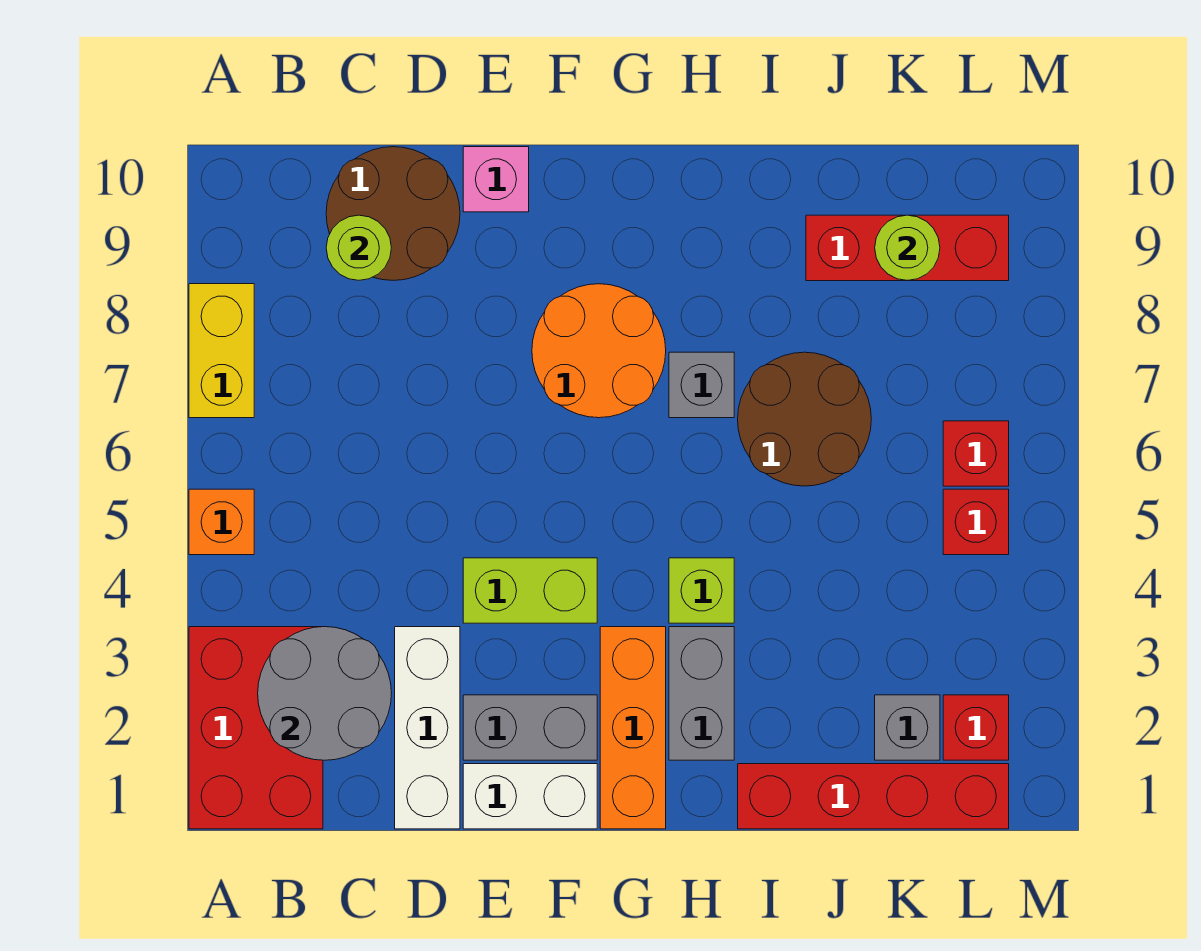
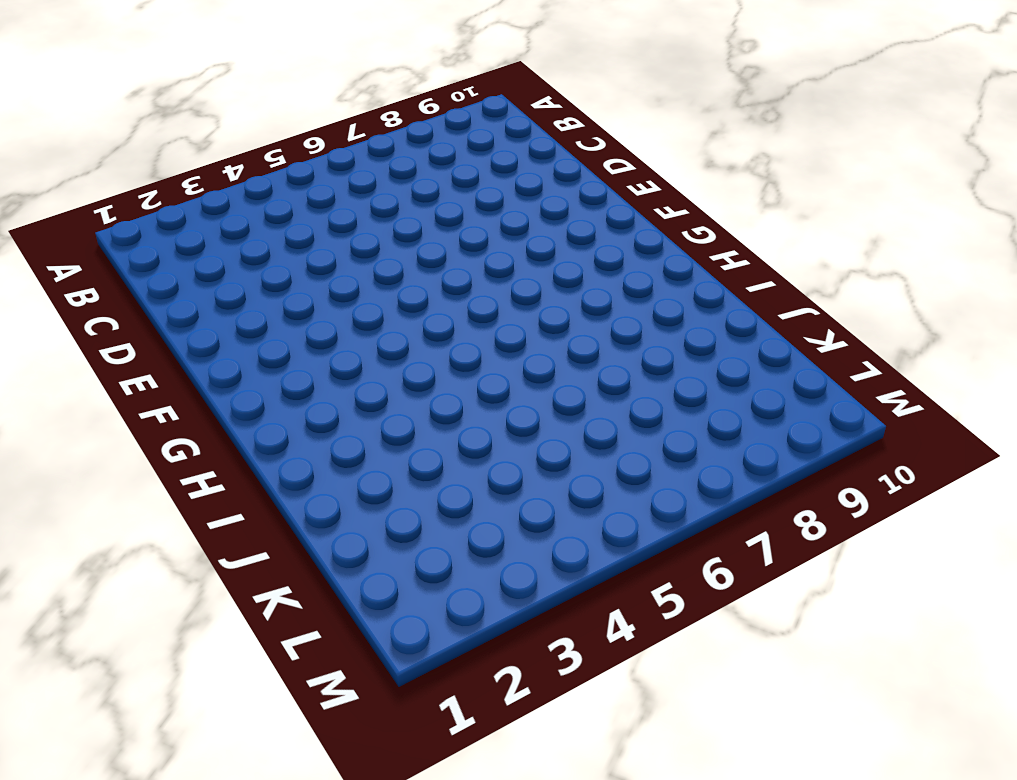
none -> red 2x3 brick [189,627,323,829]
none -> orange 1x1 brick [189,489,254,555]
none -> yellow 1x2 brick [189,284,254,418]

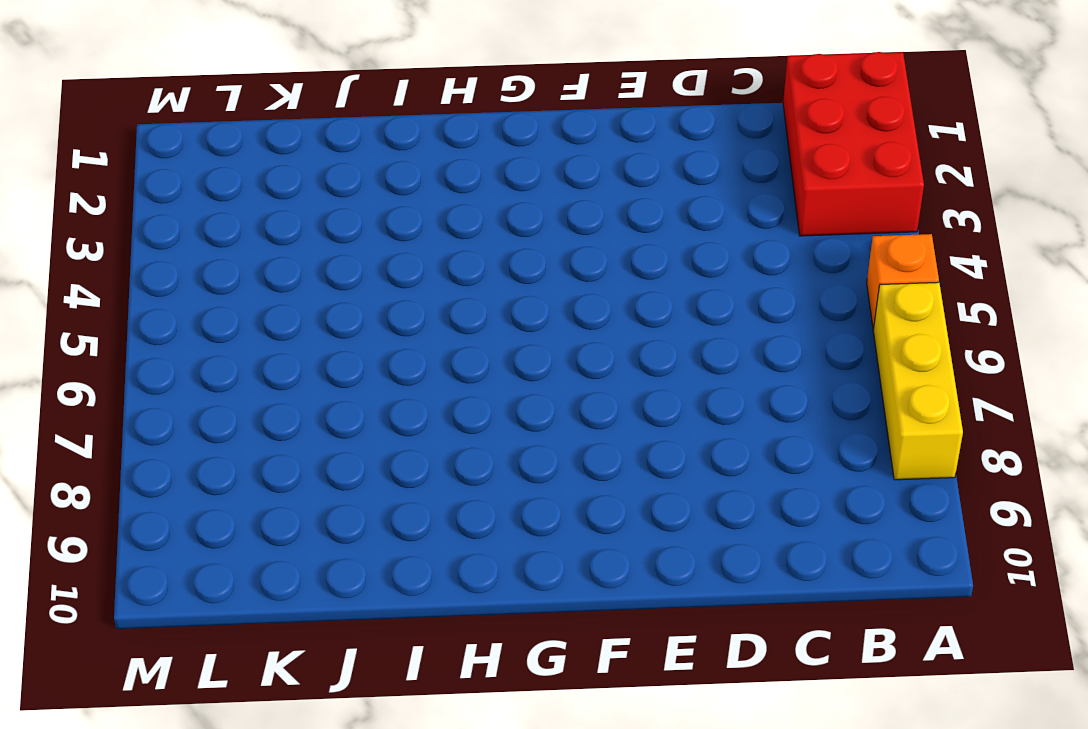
yellow 1x3 brick [873,282,963,480] -> yellow 1x2 brick [189,284,254,418]
none -> brown 2x2 round brick [326,147,460,280]
none -> white 1x3 brick [395,627,460,829]
none -> white 1x2 brick [463,764,597,829]

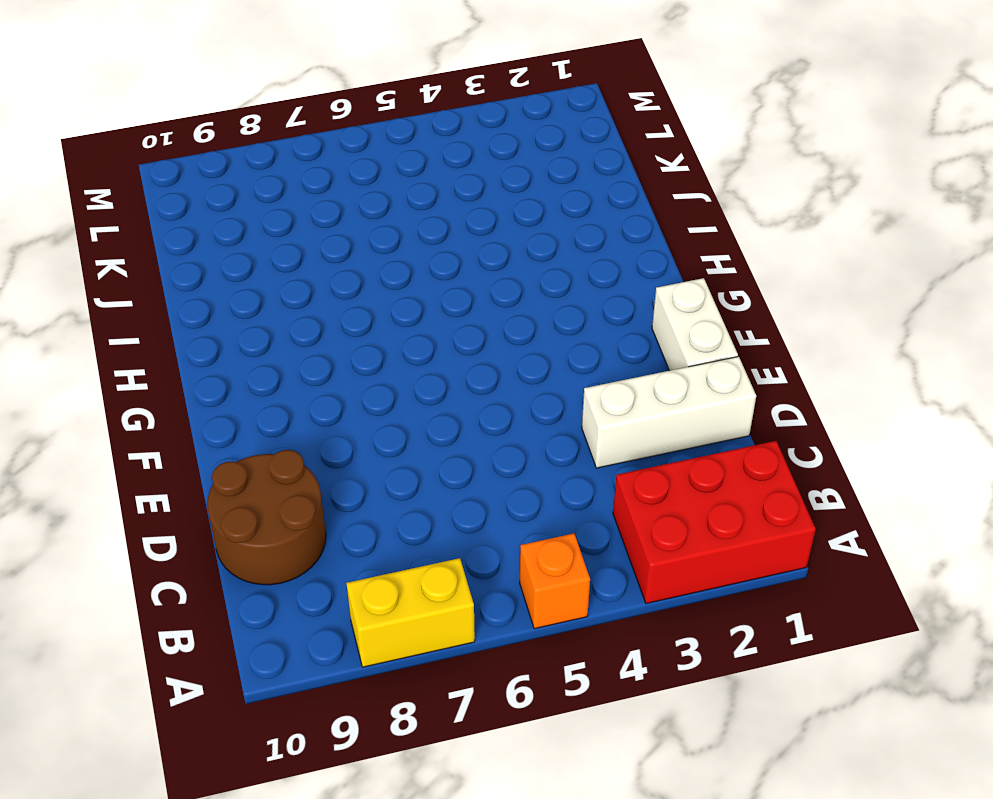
none -> grey 1x2 brick [463,695,597,760]
none -> lime 1x2 brick [463,558,597,623]
none -> pink 1x1 brick [463,147,529,212]

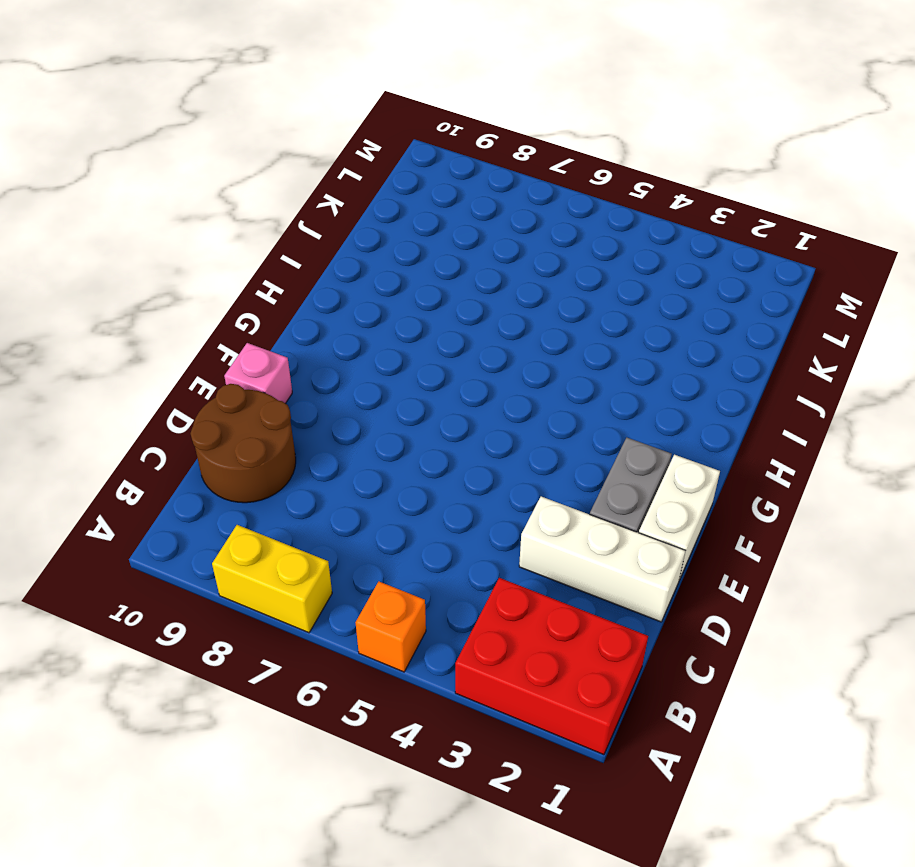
none -> lime 1x2 brick [463,558,597,623]
none -> orange 2x2 round brick [532,284,666,418]
none -> orange 1x3 brick [600,627,666,829]

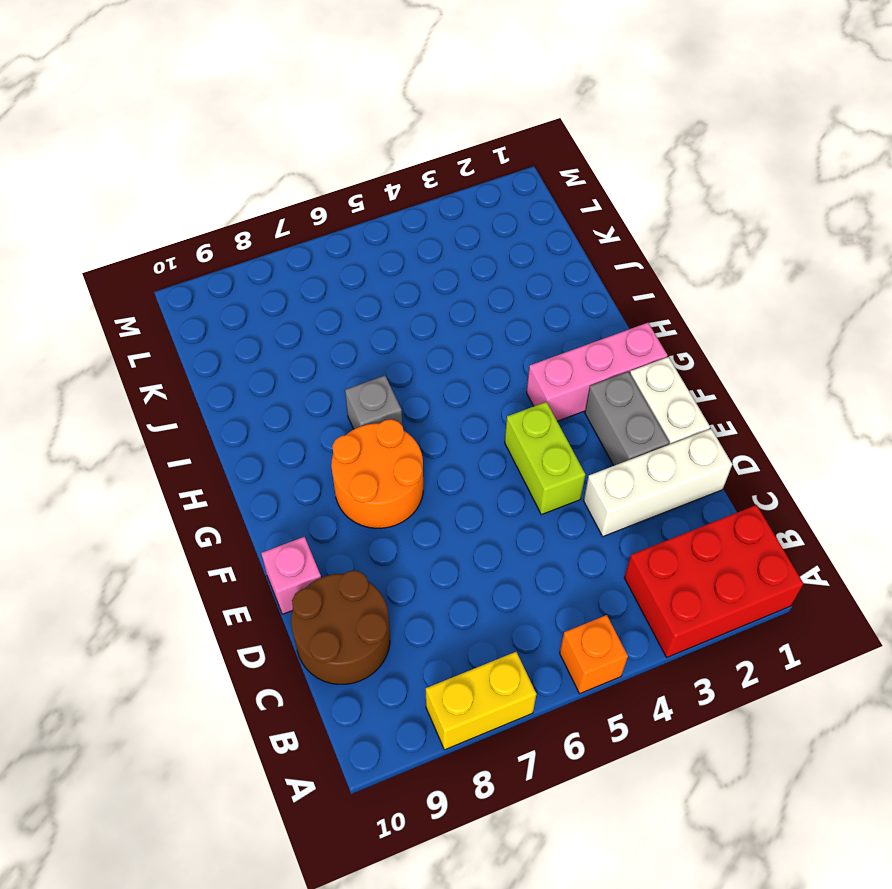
pink 1x3 brick [527,323,667,421] -> orange 1x3 brick [600,627,666,829]
none -> grey 1x2 brick [669,627,734,760]
none -> lime 1x1 brick [669,558,734,623]
none -> red 1x4 brick [738,764,1009,829]

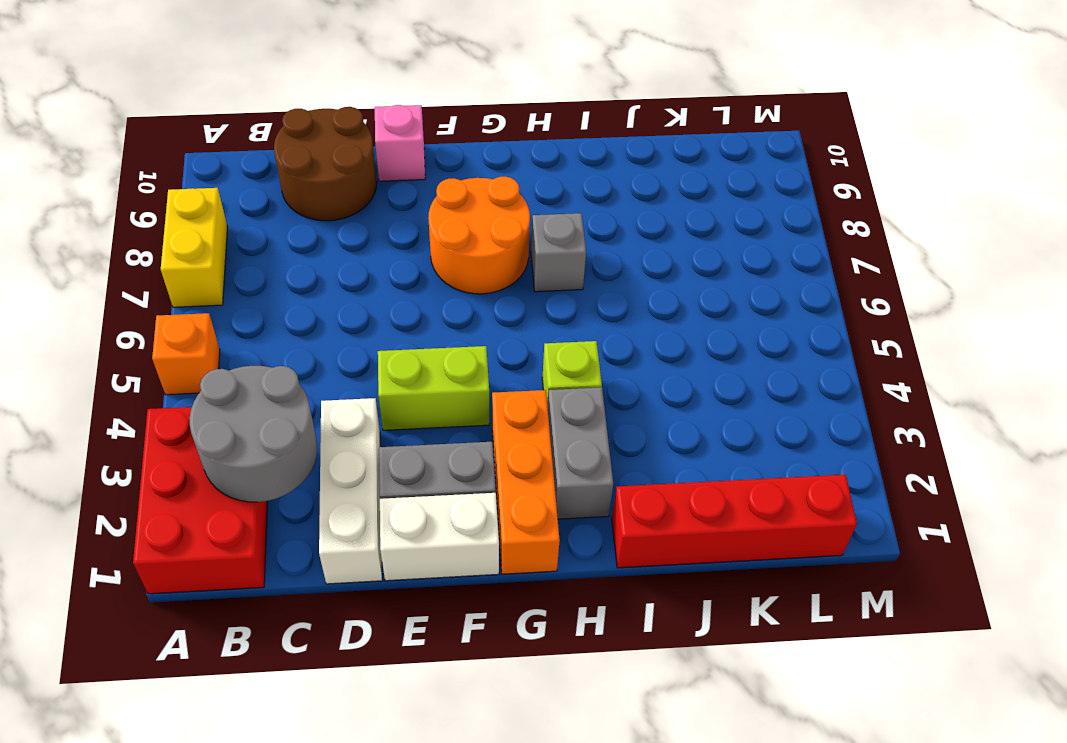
none -> brown 2x2 round brick [738,352,871,486]
none -> red 1x3 brick [806,215,1009,281]
none -> grey 1x1 brick [875,695,940,760]

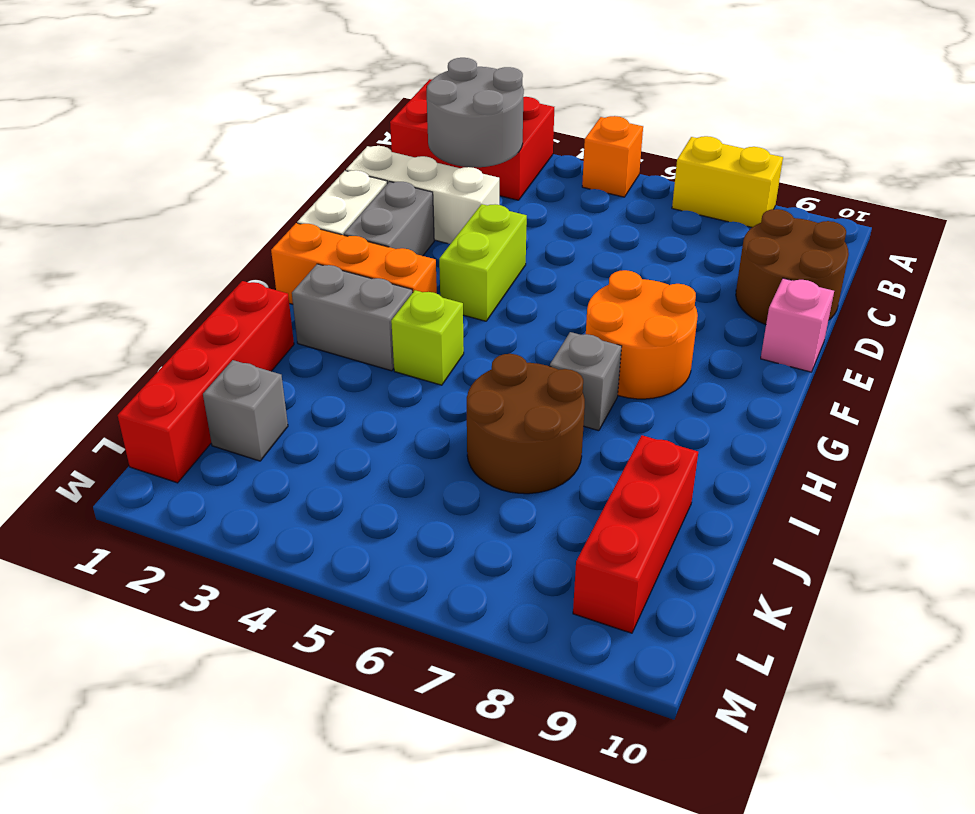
none -> red 1x1 brick [943,695,1009,760]
none -> red 1x1 brick [943,489,1009,555]
none -> red 1x1 brick [943,421,1009,486]

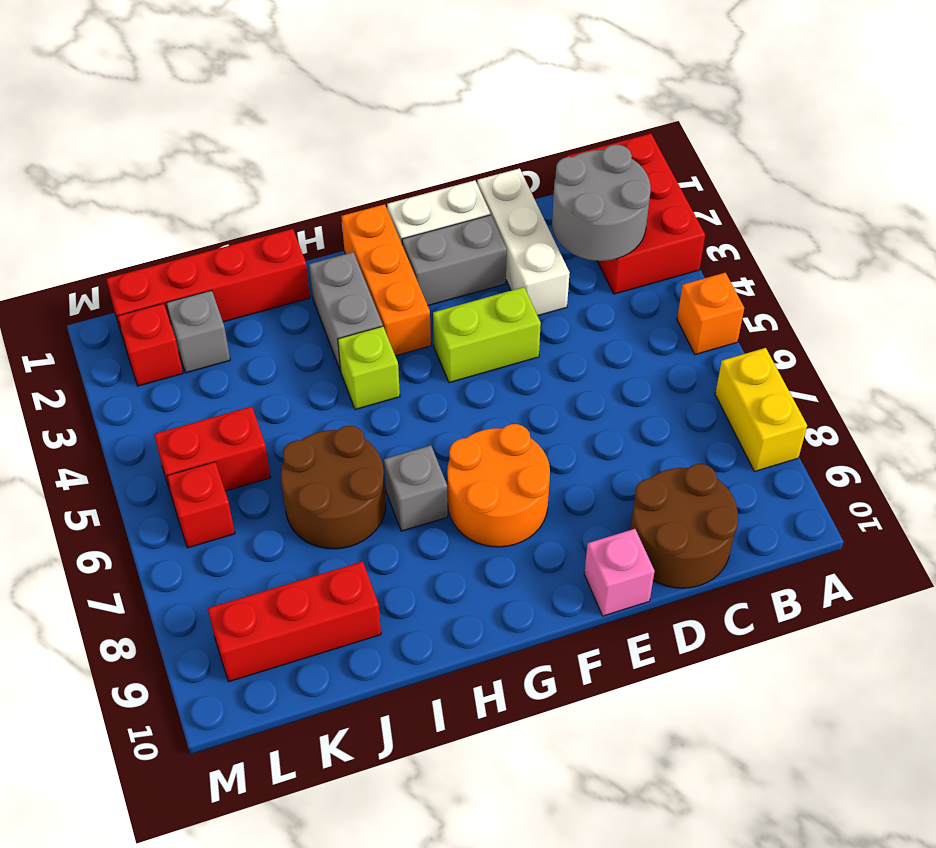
red 1x2 brick [154,406,271,500] -> red 1x1 brick [943,489,1009,555]
none -> lime 1x1 round brick [326,215,391,280]
none -> lime 1x1 round brick [875,215,940,280]

